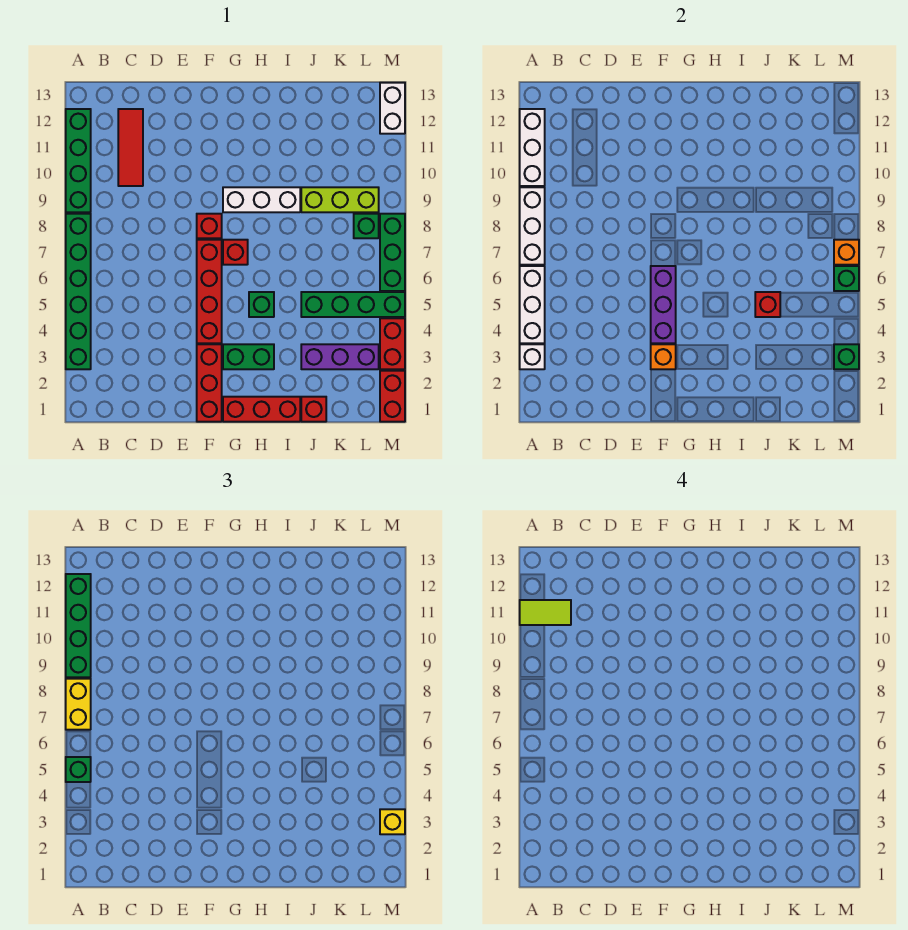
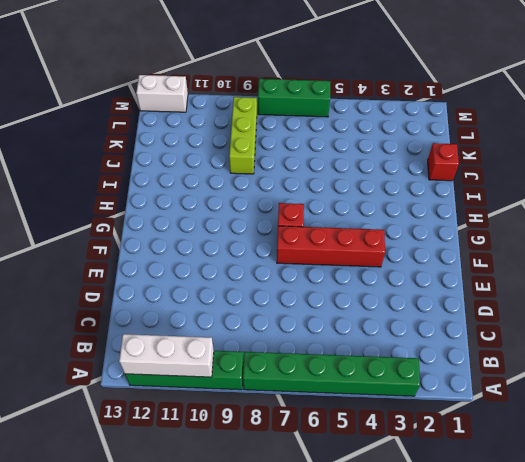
none -> red 1x3 tile [118,109,143,186]
none -> red 1x3 brick [197,344,222,422]
none -> red 1x1 brick [197,214,222,238]
none -> red 1x3 brick [223,397,300,422]

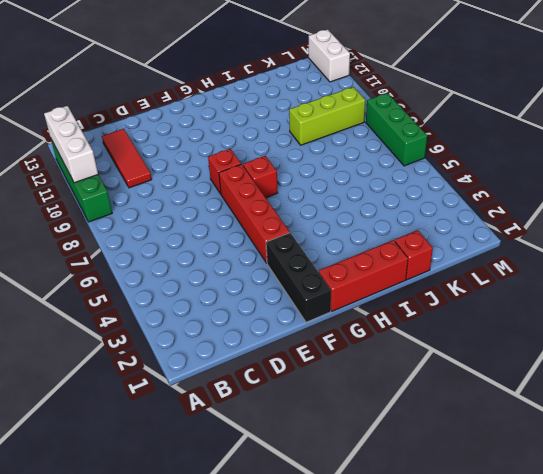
black 1x3 brick [266,233,331,322] -> red 1x3 brick [197,344,222,422]
none -> green 1x6 brick [66,214,91,369]
none -> green 1x2 brick [223,344,274,369]
none -> white 1x3 brick [223,187,300,212]
none -> green 1x1 brick [249,292,274,317]

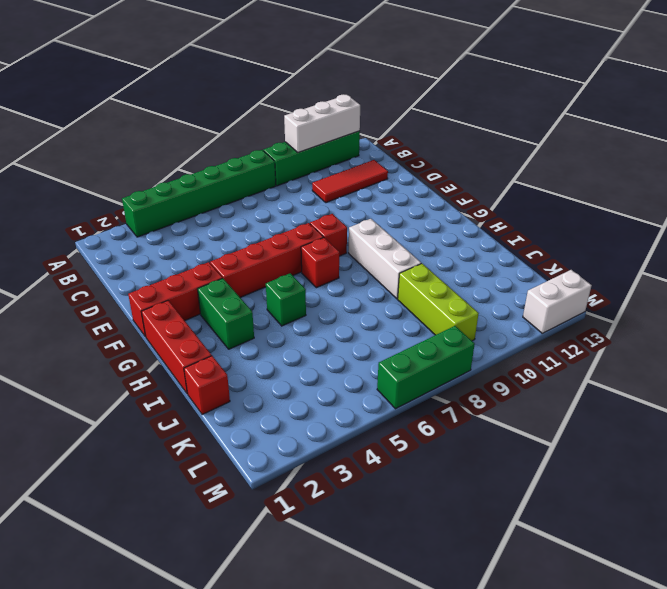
none -> purple 1x3 brick [301,344,379,369]
none -> green 1x4 brick [301,292,405,317]
none -> green 1x1 brick [354,214,379,238]
none -> red 1x2 brick [380,371,405,422]

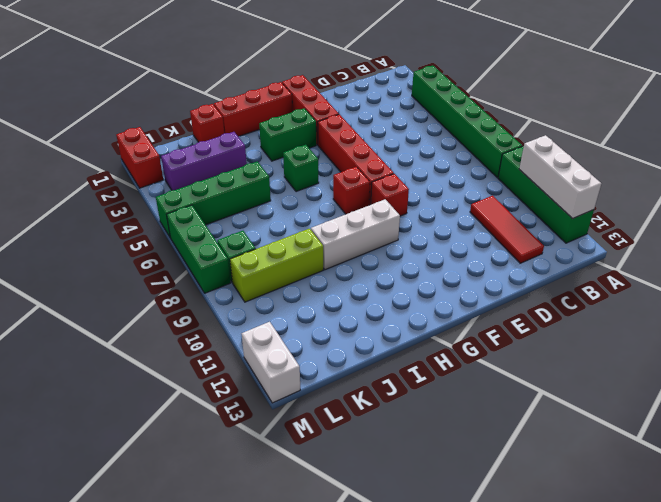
none -> red 1x2 brick [380,318,405,369]
none -> white 1x1 brick [520,344,545,369]
none -> white 1x3 brick [520,266,545,343]
none -> white 1x3 brick [520,187,545,265]

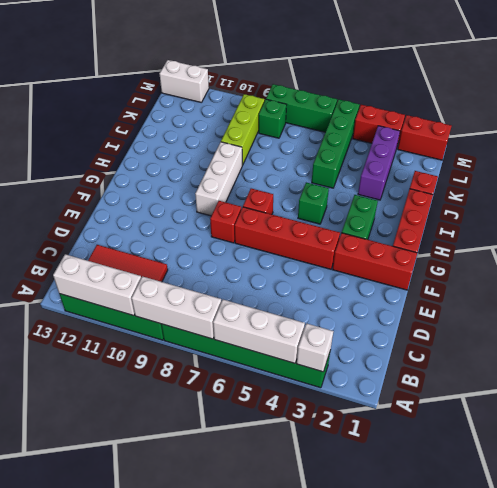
none -> orange 1x1 brick [651,344,676,369]
none -> purple 1x3 brick [651,266,676,343]
none -> red 1x1 brick [755,292,780,317]
none -> green 1x1 brick [834,344,859,369]

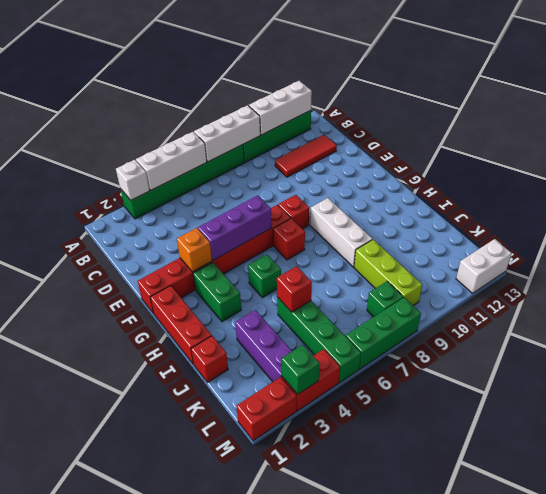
none -> green 1x1 brick [834,266,859,291]
none -> orange 1x1 brick [834,240,859,265]
none -> green 1x1 brick [66,757,91,782]
none -> yellow 1x2 brick [66,679,91,730]

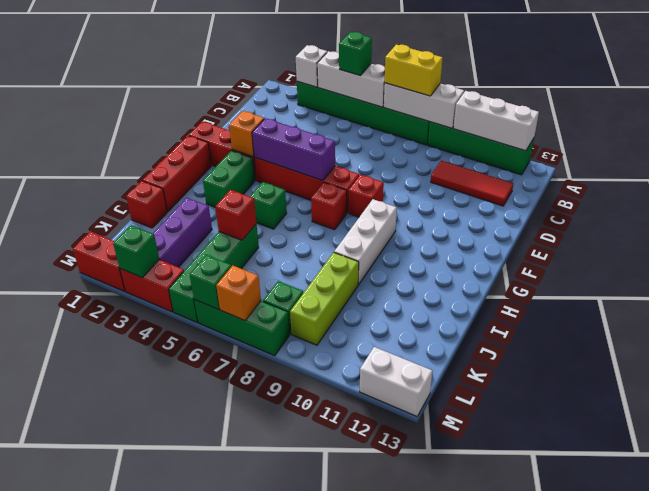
none -> green 1x4 brick [66,574,91,677]
none -> yellow 1x1 brick [380,809,405,834]
none -> lime 1x2 tile [520,600,571,625]

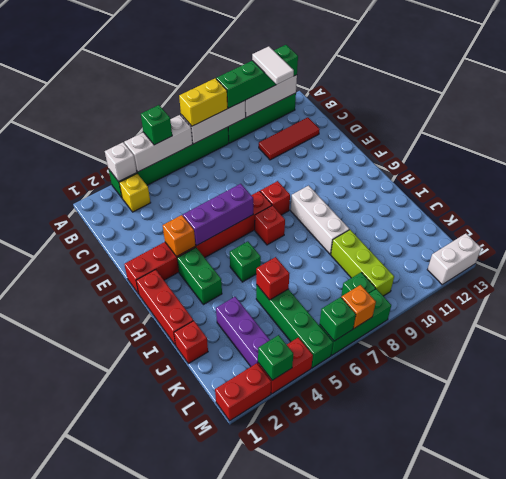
white 1x2 tile [252,46,294,85] -> lime 1x2 tile [520,600,571,625]
yellow 1x1 brick [119,174,151,212] -> yellow 1x1 brick moved to [380,809,405,834]

